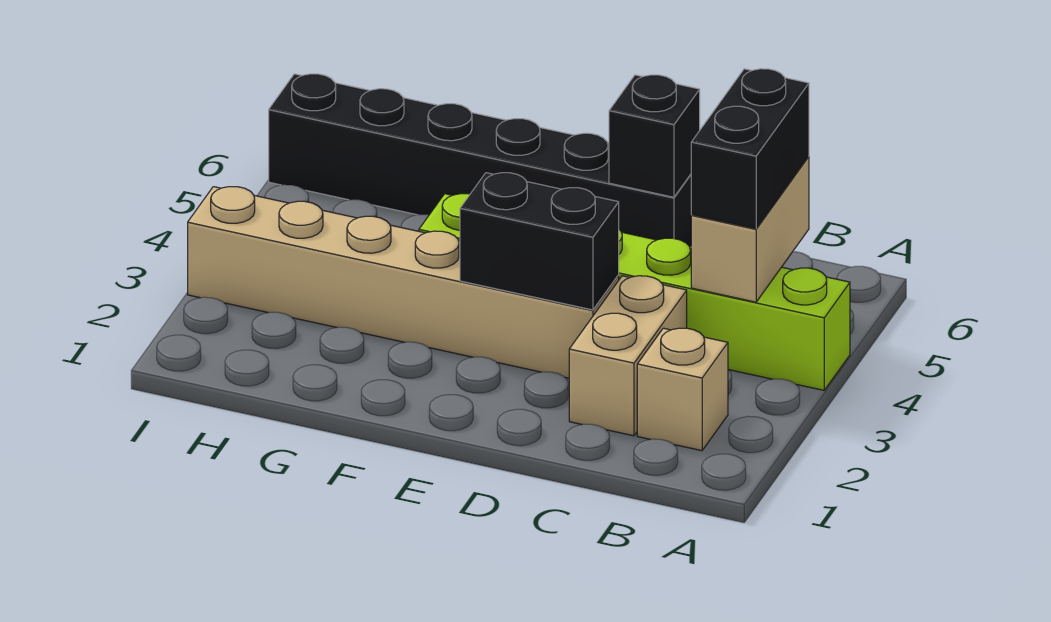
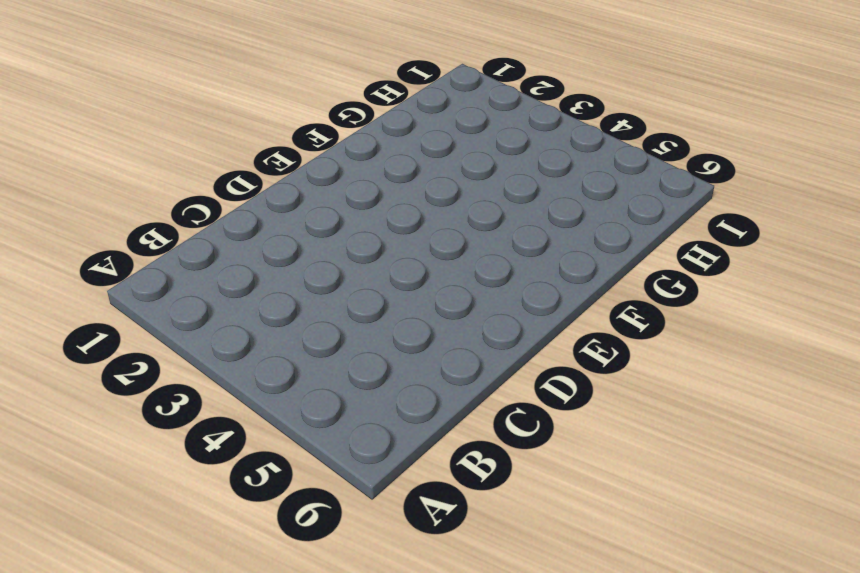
none -> lime 1x6 brick [419,194,850,390]
none -> tan 1x1 brick [637,328,728,451]

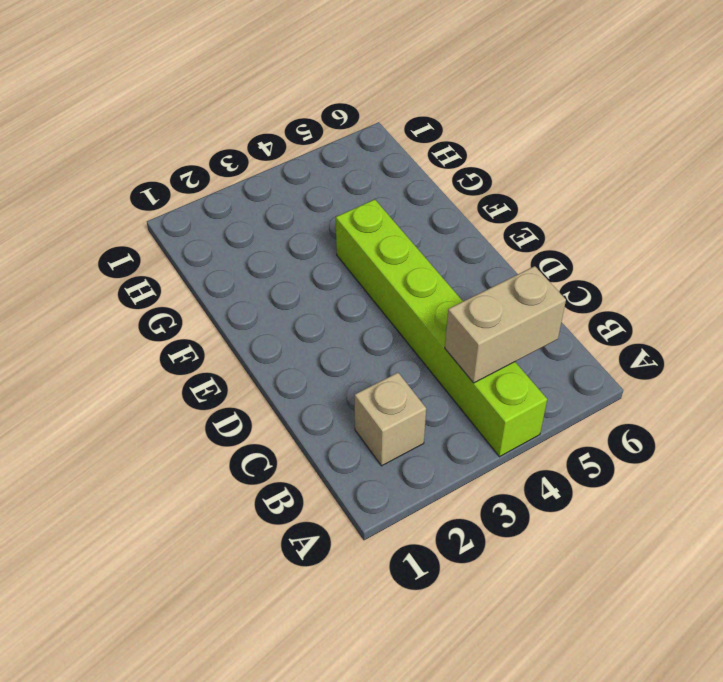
none -> tan 1x2 brick [569,276,687,436]
none -> tan 1x6 brick [188,187,619,378]

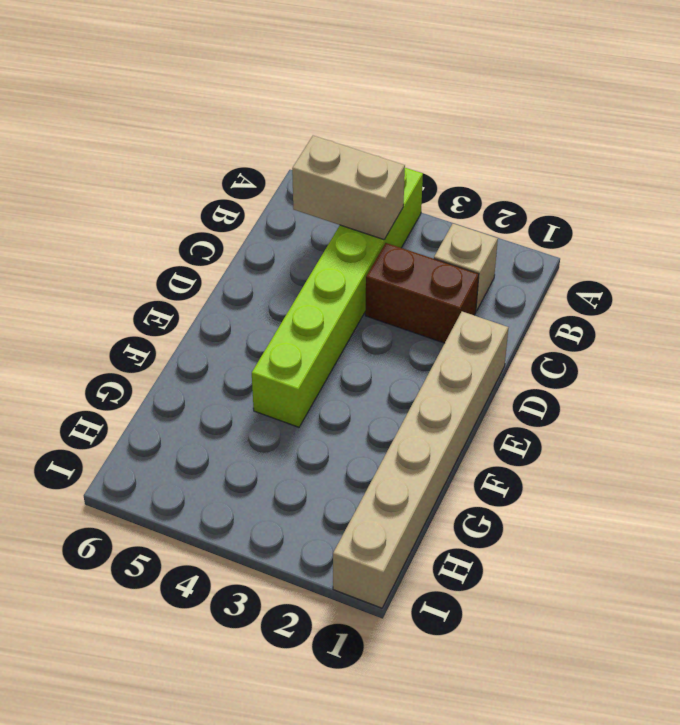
brown 1x2 brick [365,243,479,343] -> tan 1x2 brick [569,276,687,436]
tan 1x6 brick [333,312,509,608] -> tan 1x6 brick moved to [188,187,619,378]
none -> black 1x6 brick [269,74,692,247]
none -> black 1x2 brick [460,173,619,310]

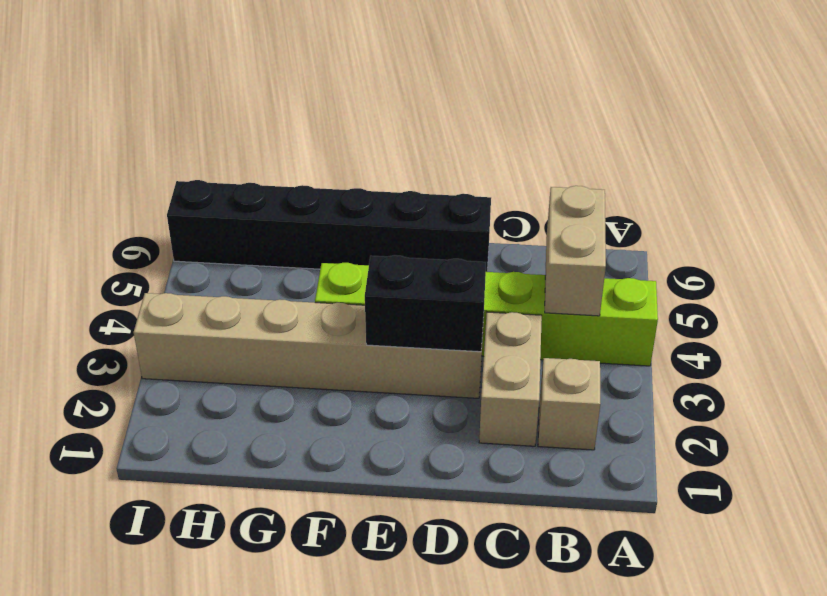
none -> black 1x1 brick [609,75,700,197]
none -> black 1x2 brick [691,69,809,229]

